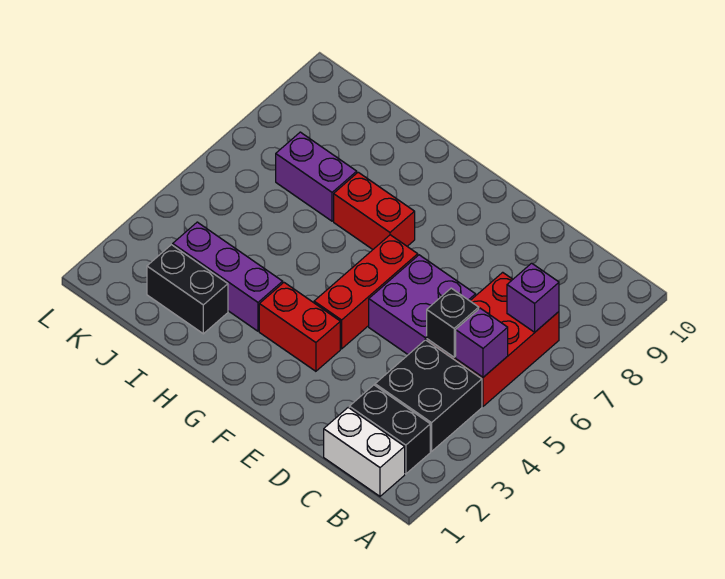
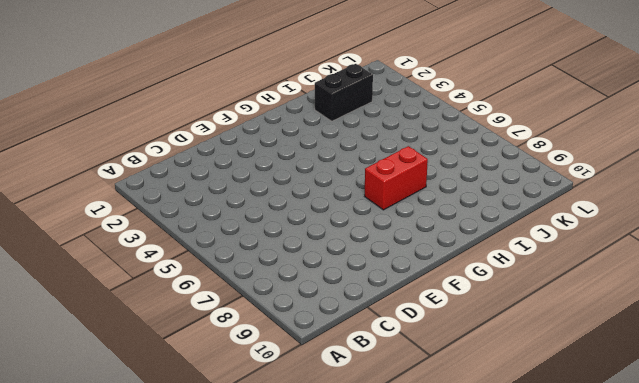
none -> white 1x2 brick [324,408,405,496]
none -> black 1x2 brick [349,385,430,474]
none -> black 2x2 brick [375,340,482,451]

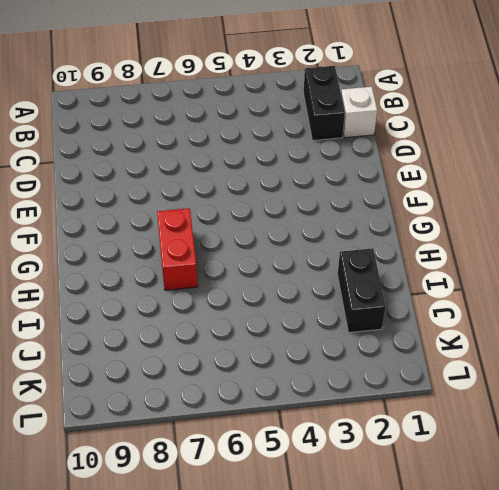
white 1x1 brick [341,87,377,138] -> white 1x2 brick [324,408,405,496]
none -> black 2x2 brick [375,340,482,451]
none -> red 2x3 brick [427,272,559,406]
none -> purple 2x2 brick [369,255,476,355]

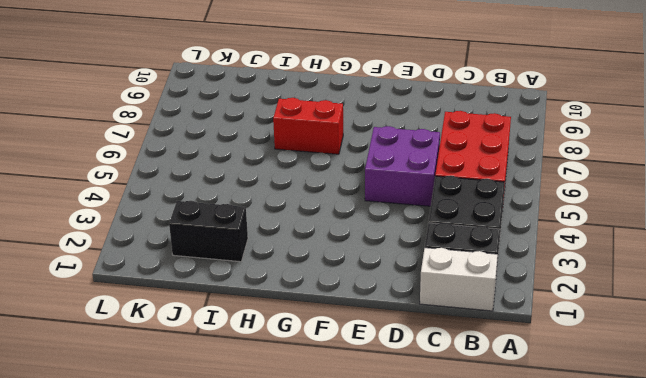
none -> red 1x2 brick [259,283,340,371]
none -> red 1x3 brick [314,235,418,349]
none -> purple 1x3 brick [173,222,283,331]

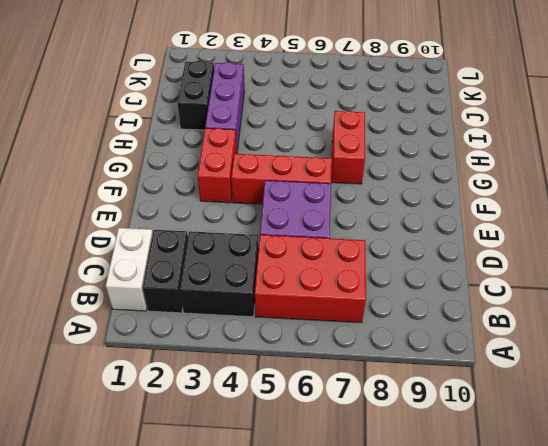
none -> purple 1x2 brick [276,132,357,221]
none -> purple 1x1 brick [456,308,508,377]
none -> purple 1x1 brick [507,263,559,332]

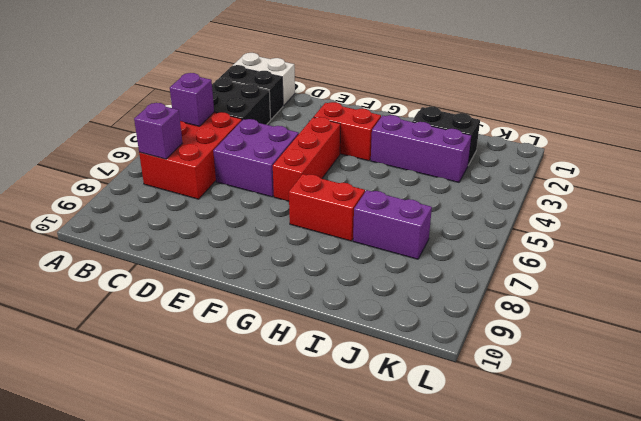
none -> black 1x1 brick [427,288,479,357]

